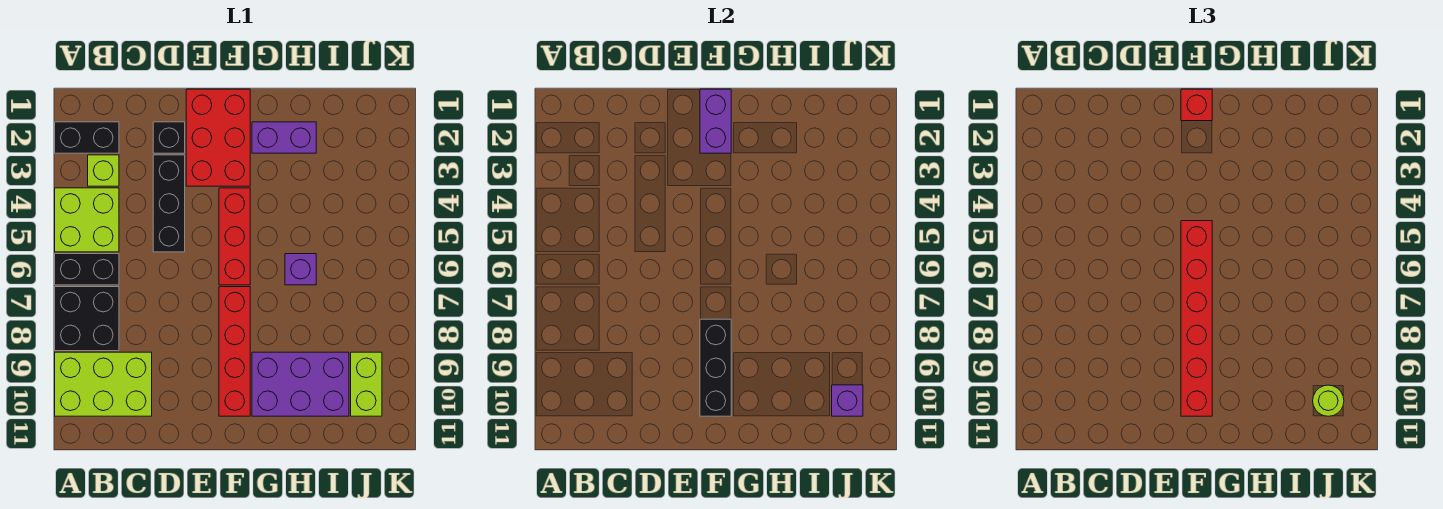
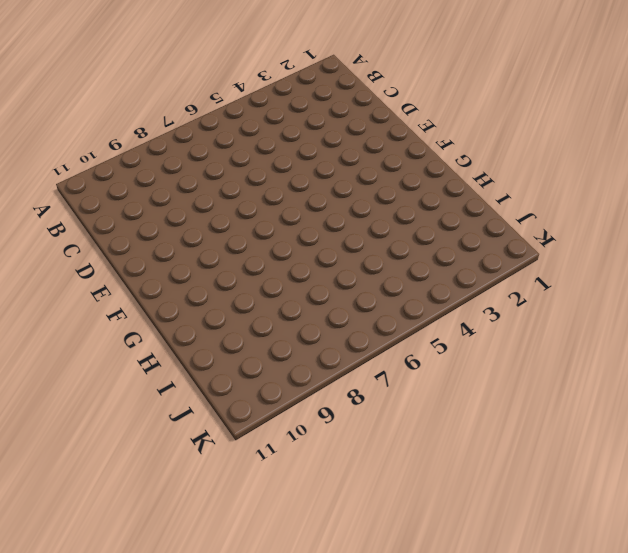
none -> black 1x2 brick [55,122,119,153]
none -> lime 2x2 brick [55,188,119,252]
none -> black 1x2 brick [55,254,119,285]

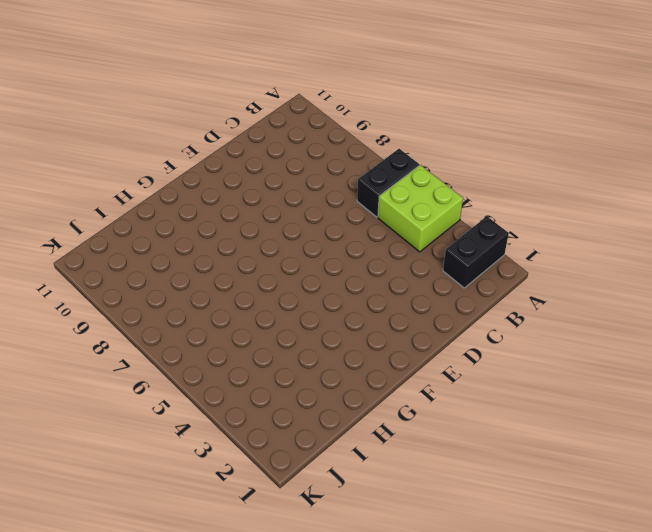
none -> black 2x2 brick [55,287,119,351]
none -> lime 2x3 brick [55,352,152,416]
none -> lime 1x1 brick [88,155,119,186]

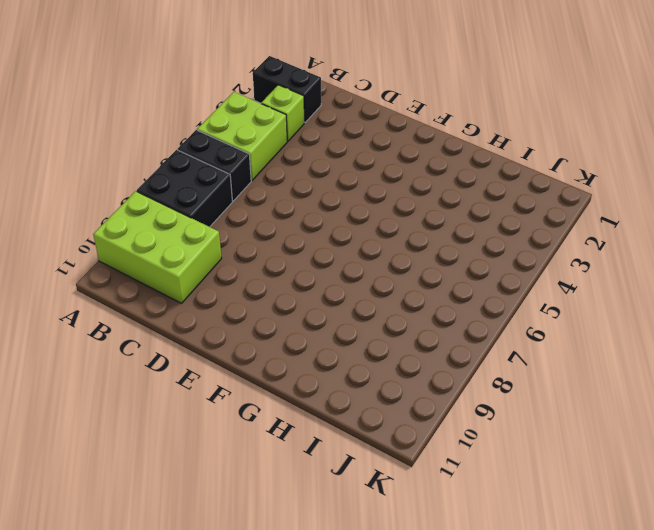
none -> black 1x1 brick [153,122,185,153]
none -> black 1x3 brick [153,155,185,252]
none -> red 2x3 brick [186,89,250,186]

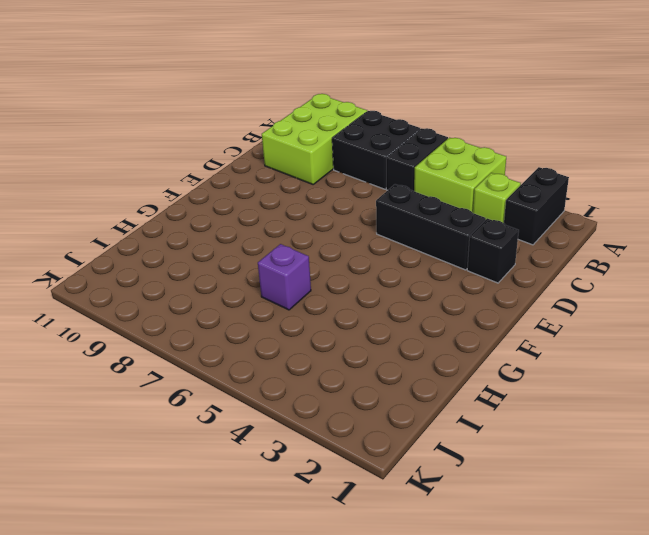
none -> red 2x3 brick [186,89,250,186]
none -> red 1x3 brick [219,188,250,285]
none -> red 1x4 brick [219,287,250,416]

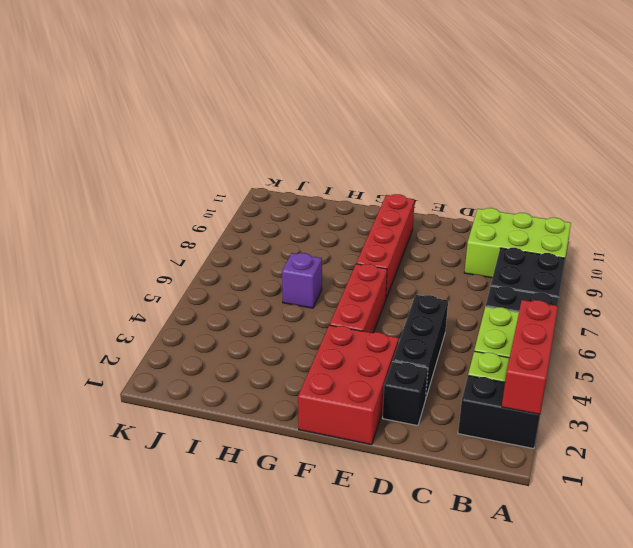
red 1x3 brick [502,300,558,414] -> none
none -> purple 1x2 brick [252,122,316,153]
none -> purple 2x3 brick [252,352,349,416]
none -> lime 1x2 brick [351,352,382,416]

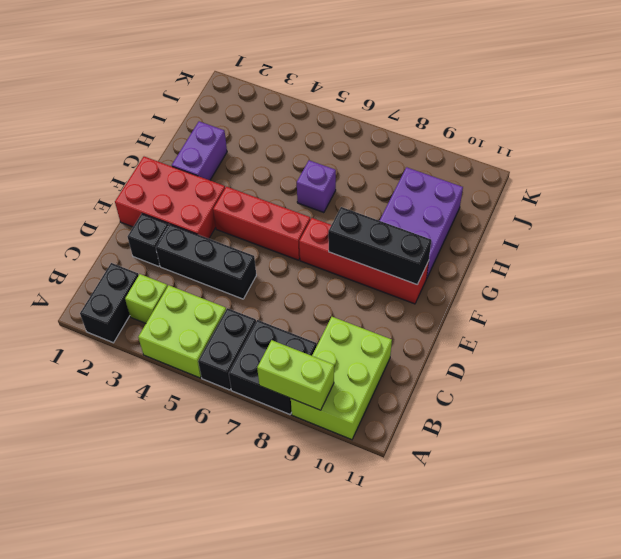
lime 1x2 brick [257,340,334,410] -> lime 1x2 brick moved to [351,352,382,416]
none -> purple 1x2 brick [700,89,731,153]
none -> purple 1x1 brick [832,385,863,416]
none -> red 1x1 brick [1181,89,1212,121]

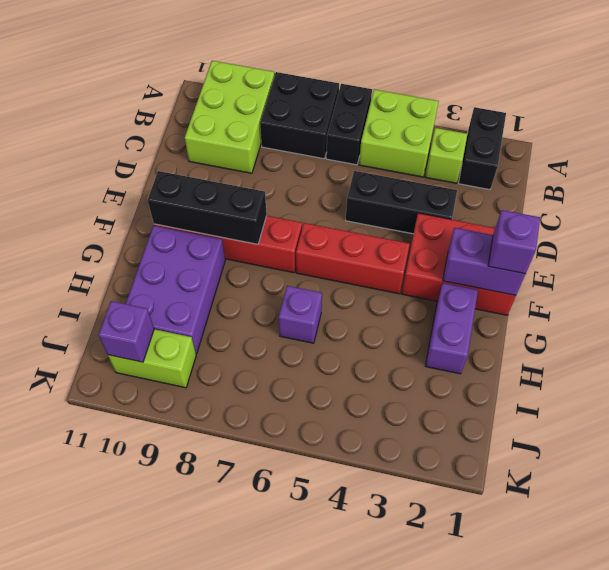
purple 1x1 brick [488,210,540,274] -> red 1x1 brick [1181,89,1212,121]
none -> black 1x1 brick [153,122,185,153]
none -> red 1x6 brick [1181,221,1212,416]
none -> lime 1x1 round brick [1313,385,1344,416]

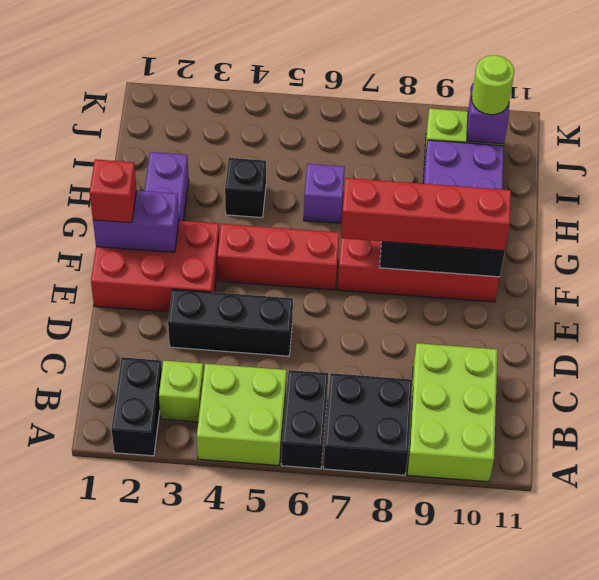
red 1x4 brick [341,178,511,251] -> red 1x6 brick [1181,221,1212,416]
black 1x1 brick [225,158,266,218] -> black 1x1 brick moved to [153,122,185,153]

